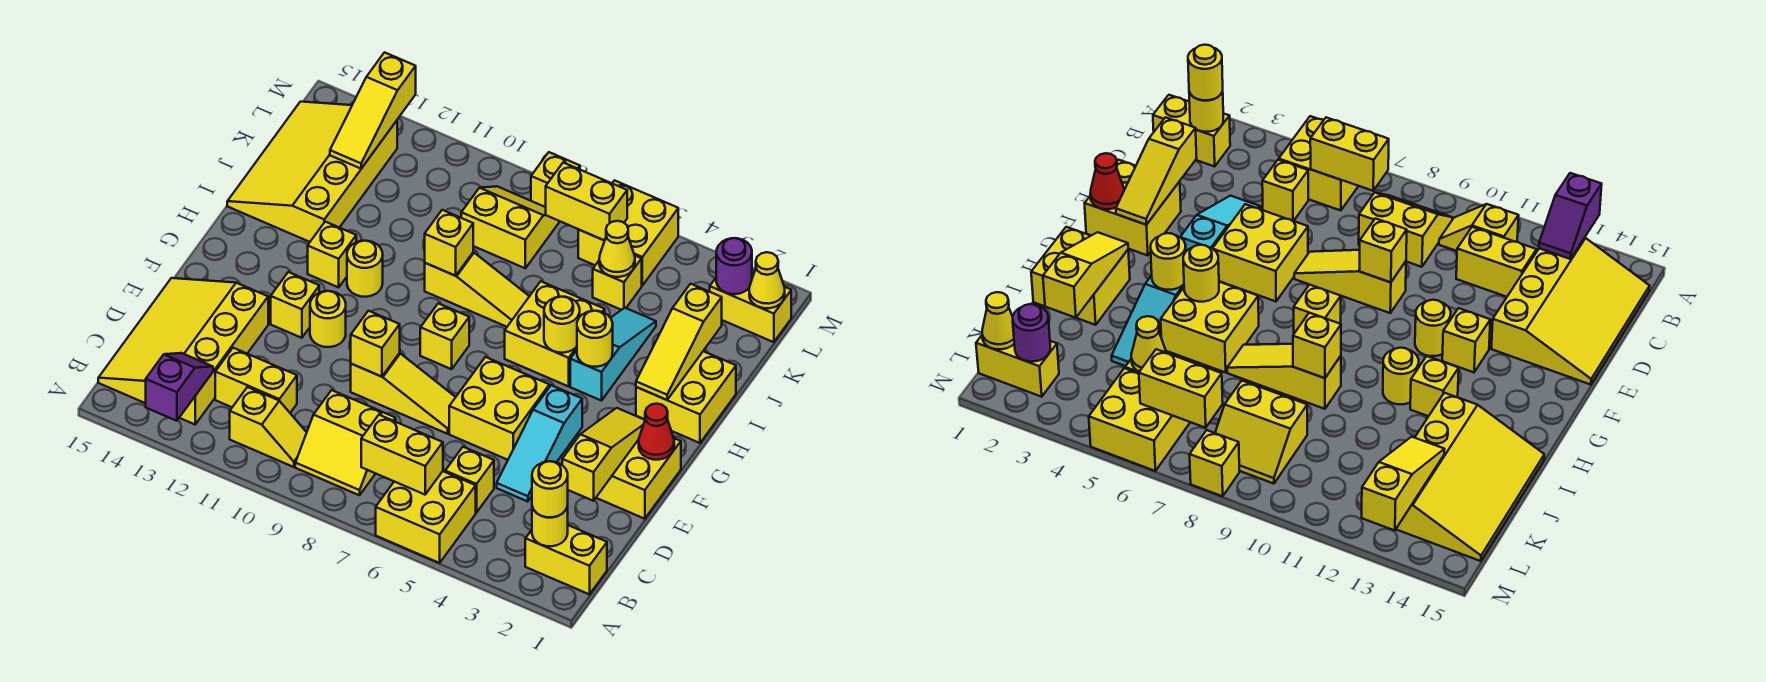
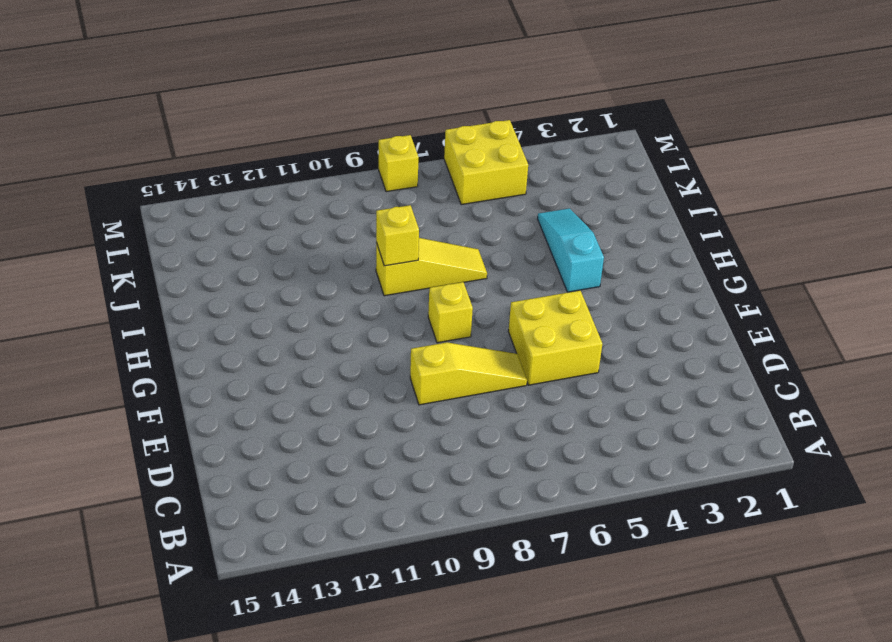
none -> yellow 2x2 brick [376,471,476,563]
none -> yellow 1x2 brick [525,525,607,594]
none -> yellow 2x2 slope [295,390,396,495]
none -> yellow 1x2 slope [230,387,307,467]

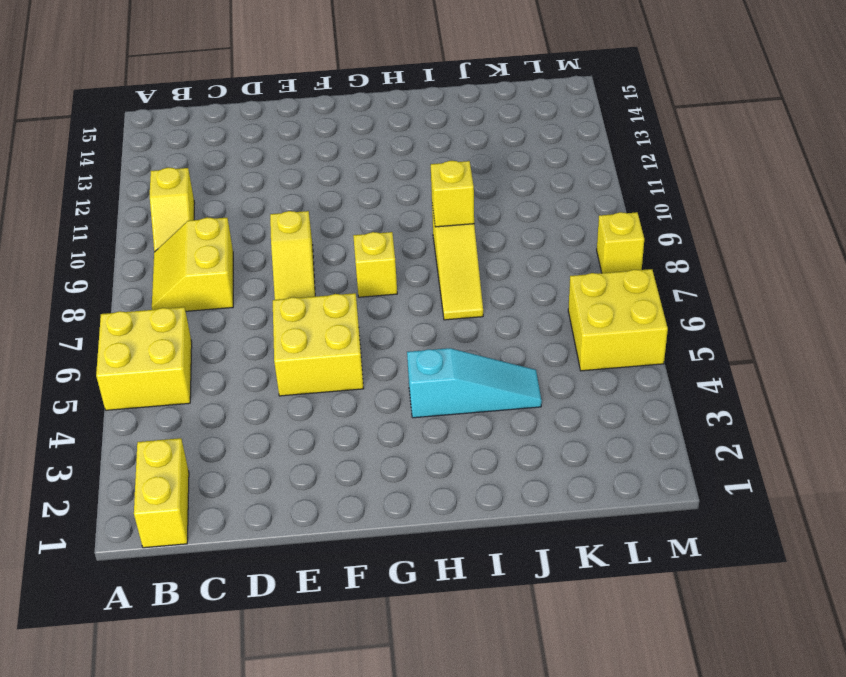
none -> yellow 3x4 slope [98,278,268,424]
none -> yellow 1x1 brick [445,447,494,513]
none -> yellow 1x2 brick [215,348,297,413]
none -> cyan 1x3 slope [497,385,582,502]

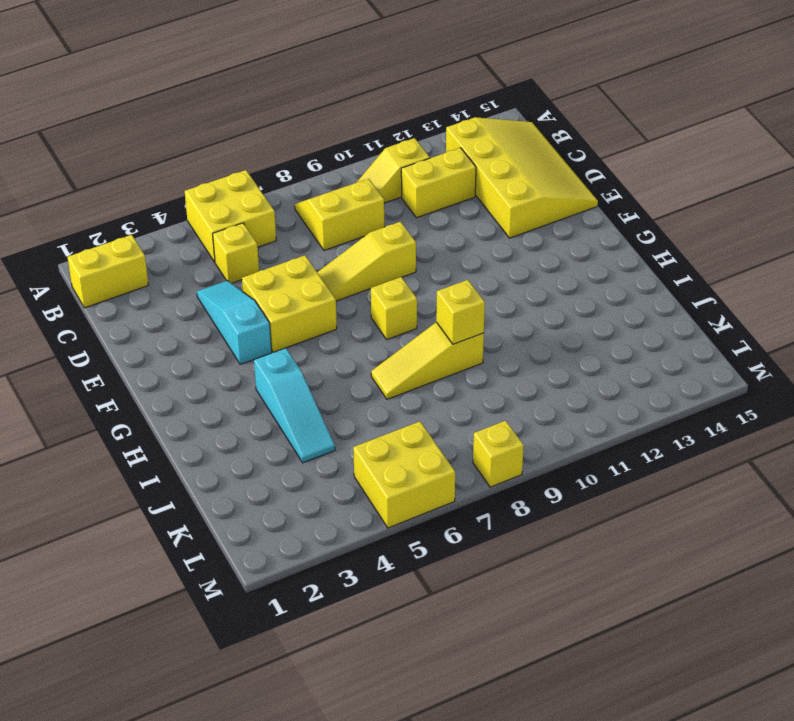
none -> yellow 2x2 brick [596,438,681,519]
none -> yellow 1x1 round brick [310,291,346,347]
none -> yellow 1x1 brick [271,272,319,338]
none -> yellow 2x2 brick [636,351,736,443]

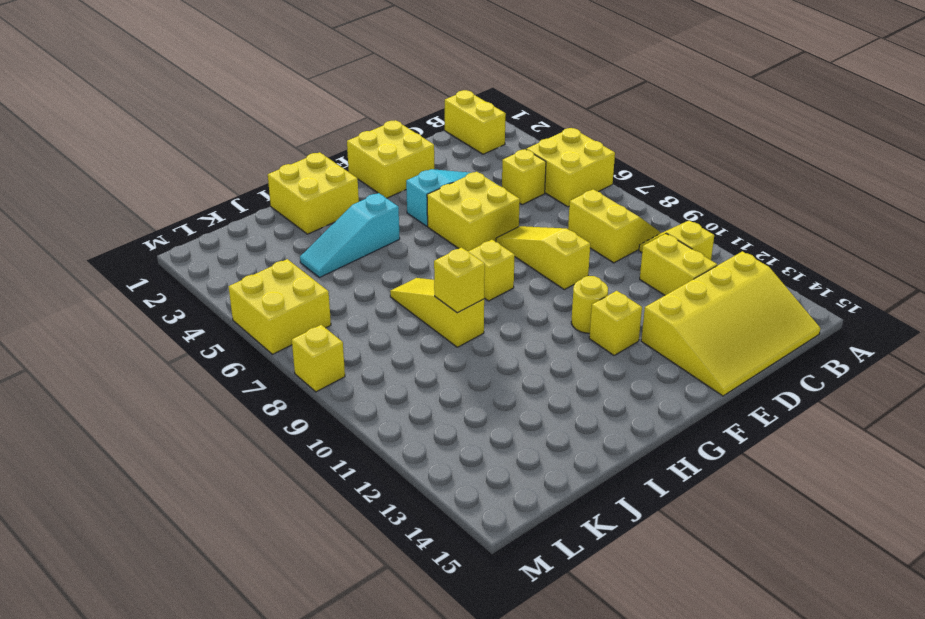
none -> yellow 2x2 brick [505,281,605,386]
none -> yellow 1x1 round brick [347,241,383,297]
none -> yellow 1x1 brick [308,222,356,287]
none -> yellow 3x4 slope [227,102,397,242]

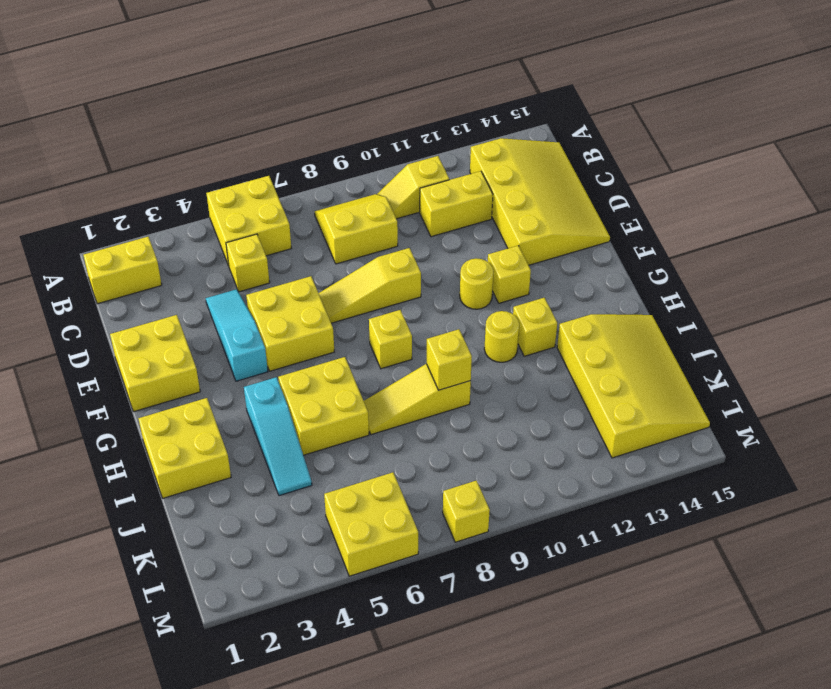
none -> yellow 1x1 brick [593,256,642,310]
none -> yellow 2x2 slope [461,186,560,268]
none -> yellow 1x2 brick [710,273,791,342]
none -> purple 1x2 slope [146,353,213,421]

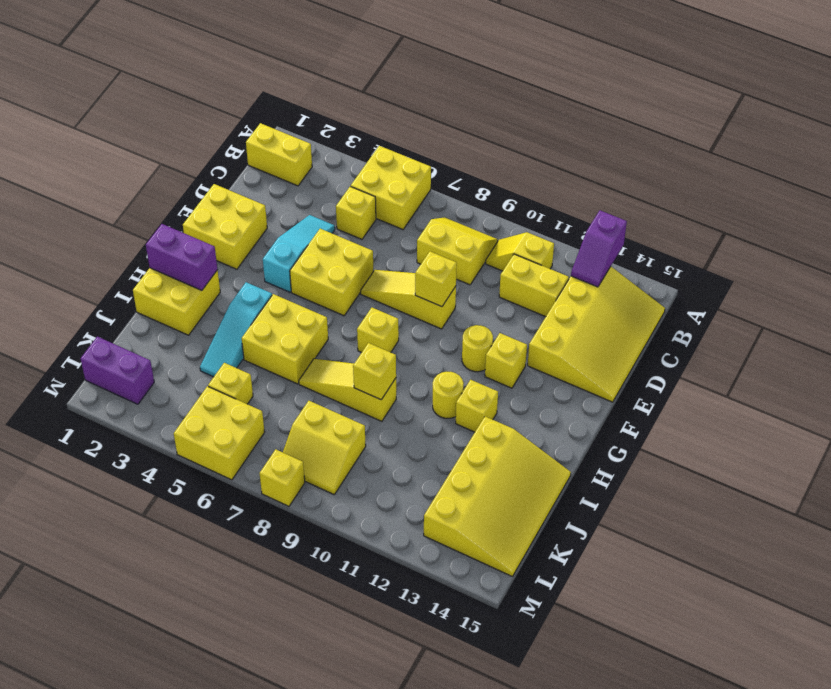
purple 1x2 brick [146,224,218,290] -> yellow 1x3 slope [636,284,722,400]
purple 1x2 brick [81,337,154,404] -> yellow 1x2 brick [710,273,791,342]
none -> yellow 1x1 round brick [532,506,568,546]
none -> yellow 1x2 brick [361,415,443,495]
none -> yellow 1x3 slope [562,408,645,501]
none -> red 1x1 cone [639,404,674,460]

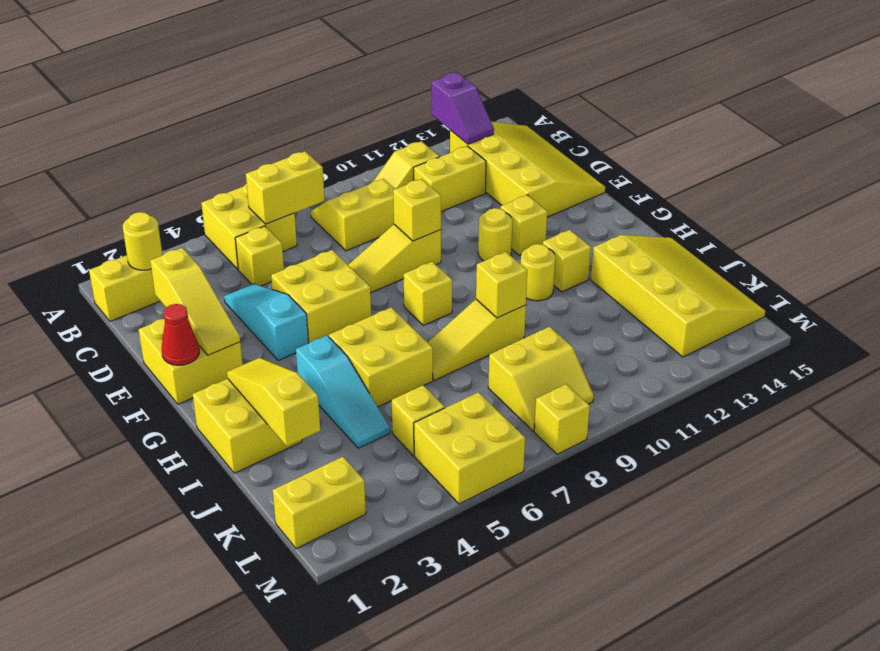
none -> yellow 1x1 round brick [577,311,613,367]
none -> yellow 1x1 round brick [544,297,580,353]
none -> yellow 1x1 cone [599,221,635,277]
none -> yellow 1x3 slope [330,52,416,169]

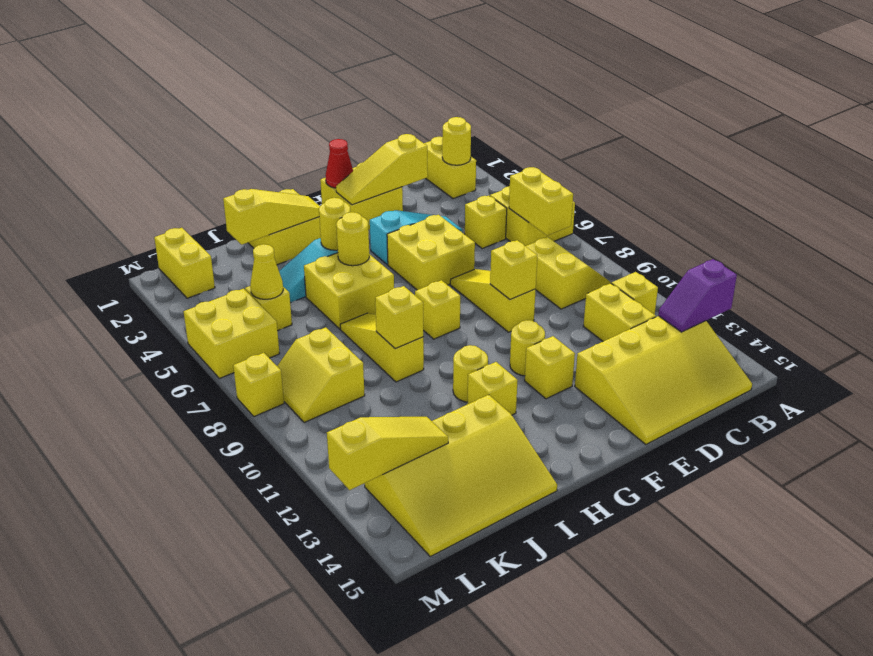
none -> yellow 1x1 cone [749,252,785,308]
none -> purple 1x1 round brick [716,238,752,294]
none -> yellow 1x2 brick [546,163,627,241]
none -> yellow 1x1 round brick [532,461,568,517]

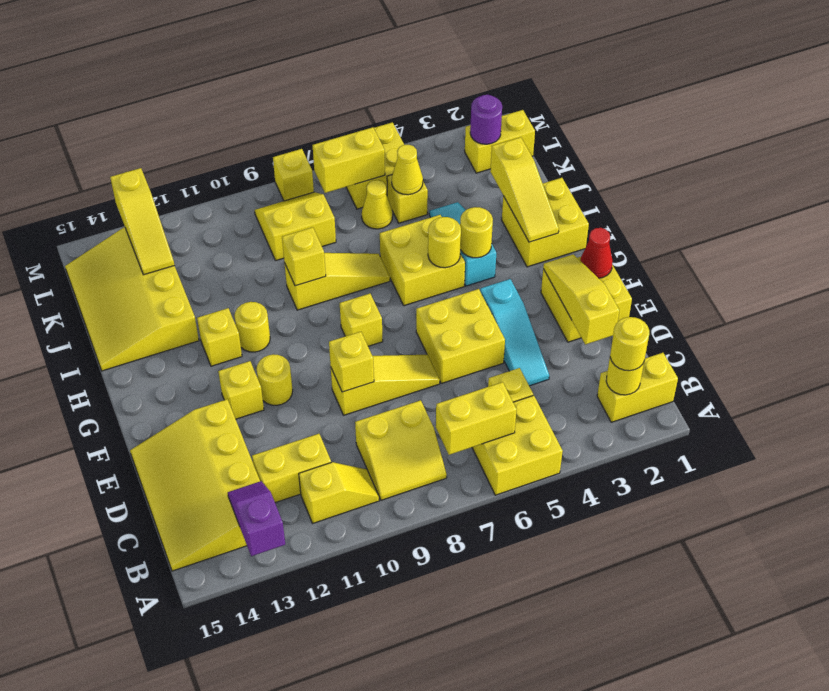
yellow 1x1 cone [362,180,393,229] -> yellow 1x1 cone moved to [749,252,785,308]

